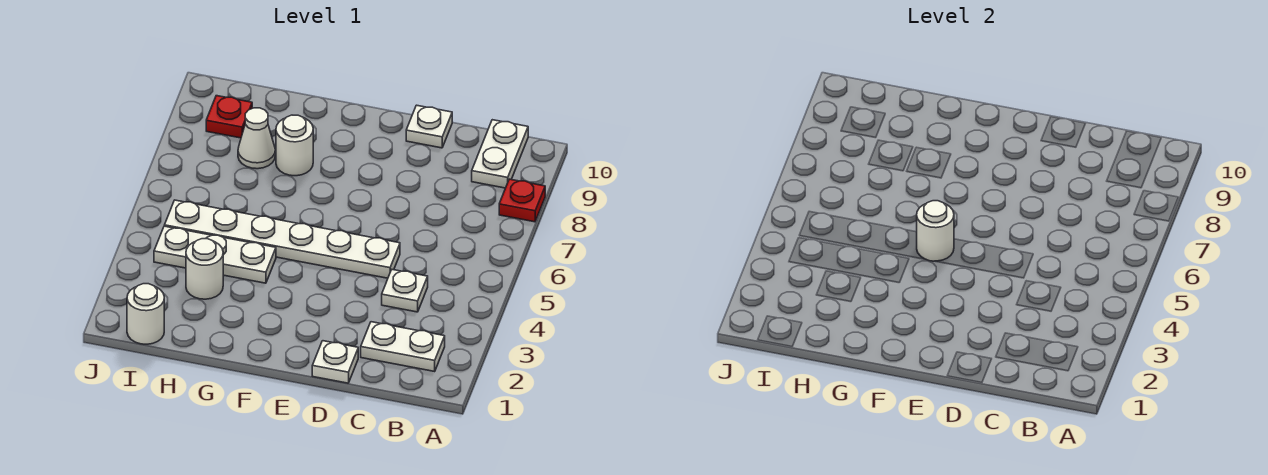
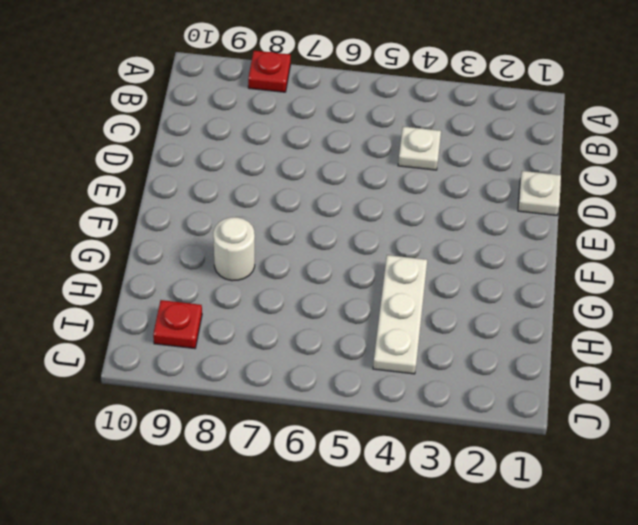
none -> white 1x2 plate [361,322,445,371]
none -> white 1x2 plate [472,120,528,188]
none -> white 1x6 plate [164,200,400,278]

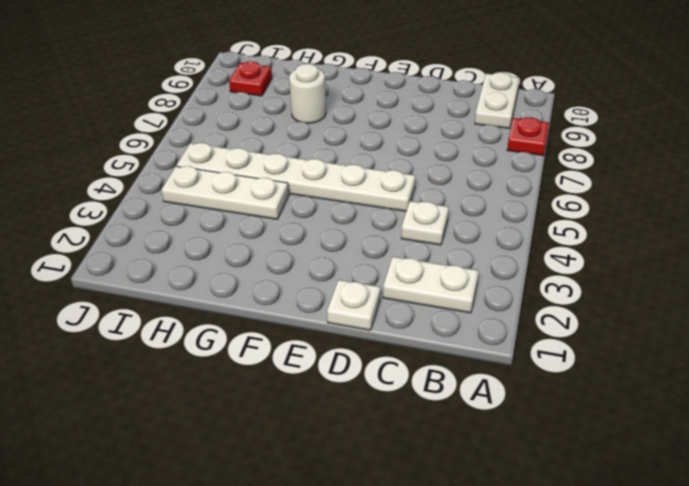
none -> white 1x1 plate [406,105,452,148]
none -> white 1x1 round brick [186,239,223,299]
none -> white 1x1 cone [238,108,275,169]

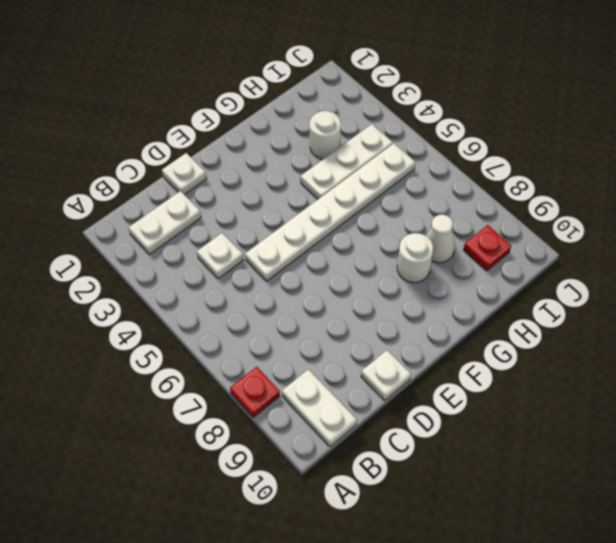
none -> white 1x1 round brick [127,284,164,344]
none -> white 1x1 round brick [917,201,954,261]

